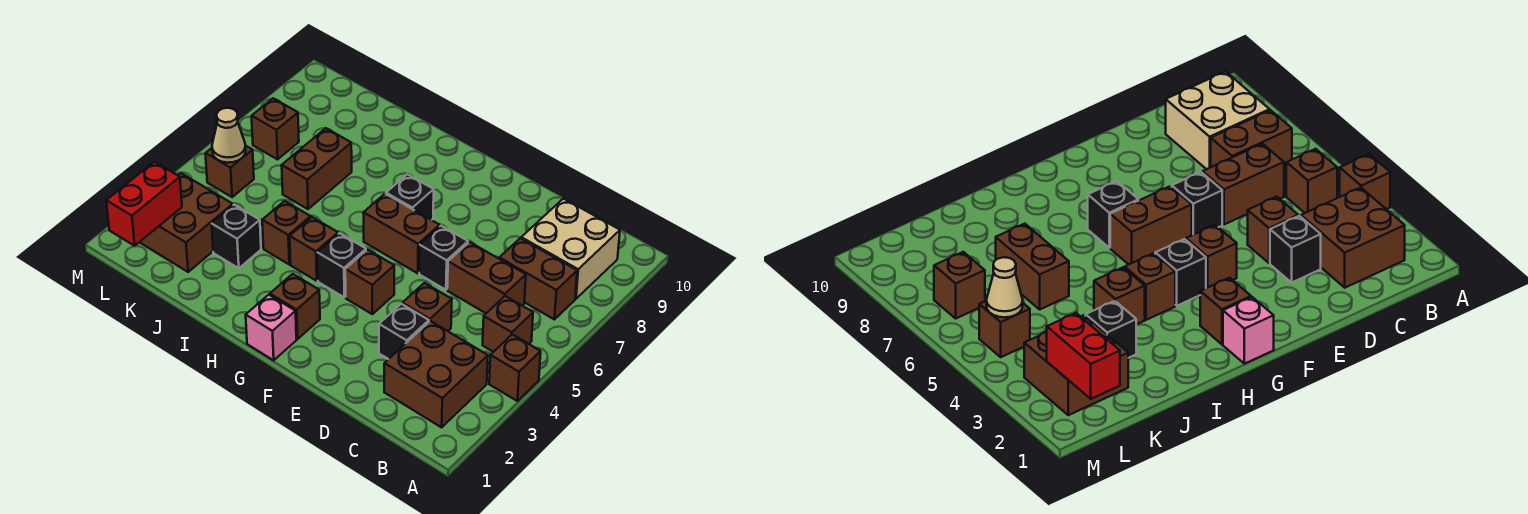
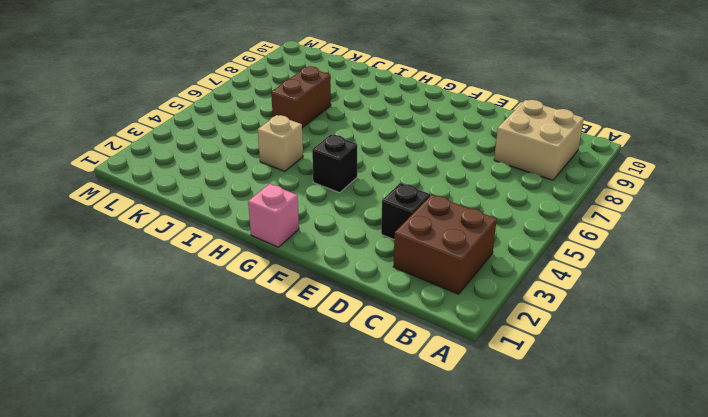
tan 1x1 brick [258,115,303,171] -> brown 1x1 brick [262,201,311,264]
none -> brown 1x1 brick [489,334,541,401]
none -> brown 1x1 brick [483,296,533,352]
none -> brown 1x2 brick [499,238,577,320]

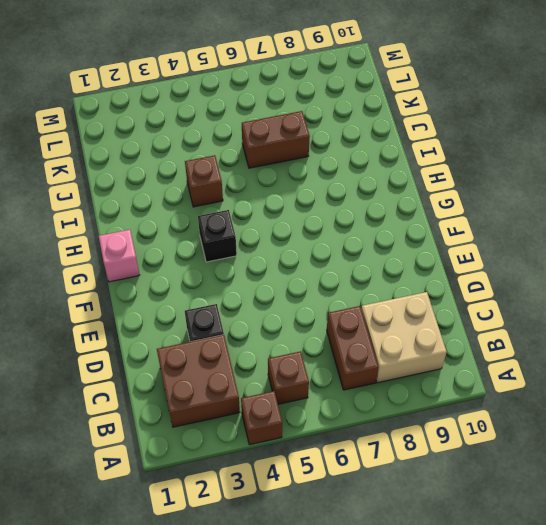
none -> brown 1x2 brick [447,242,526,313]
none -> brown 1x1 brick [402,283,452,331]
none -> black 1x1 brick [419,226,468,290]

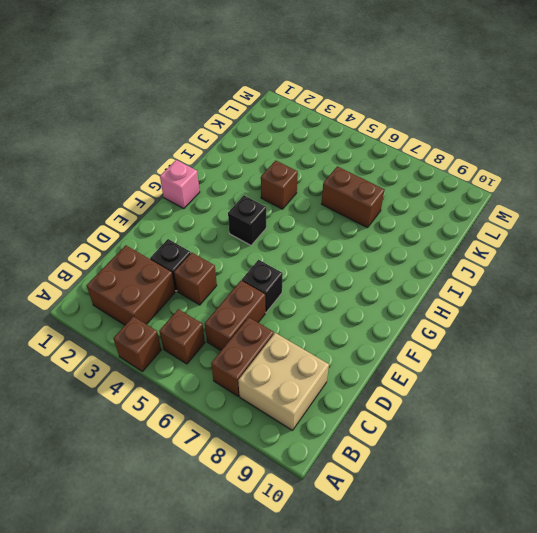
none -> brown 1x1 brick [345,250,394,314]
none -> brown 1x2 brick [363,194,440,273]
none -> brown 1x1 brick [270,274,320,339]

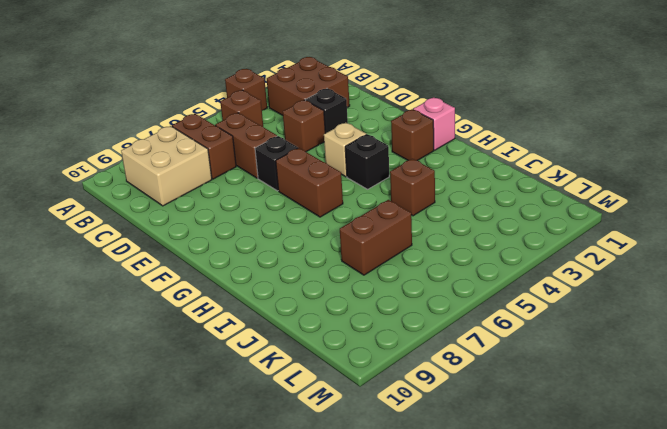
tan 1x1 brick [324,123,366,177] -> brown 1x1 brick [345,250,394,314]
none -> black 1x1 brick [386,174,434,220]
none -> brown 1x1 brick [290,217,338,281]
none -> black 1x1 brick [212,205,261,268]

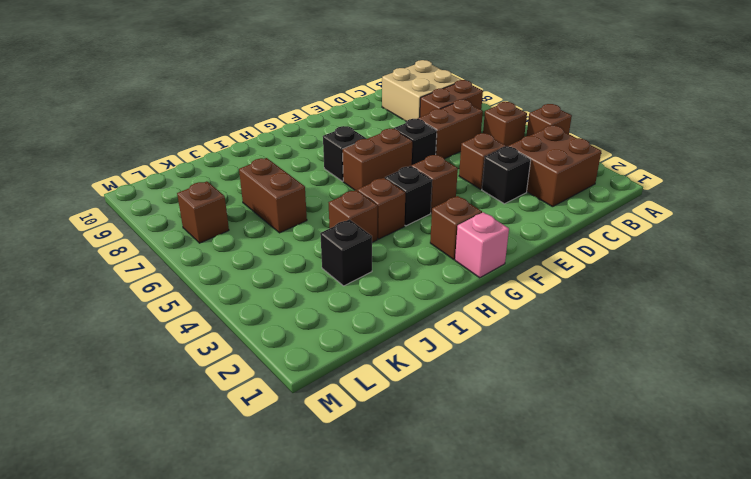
none -> brown 2x2 brick [140,173,233,272]
none -> brown 1x1 brick [205,145,254,197]
none -> red 1x2 brick [106,162,182,246]

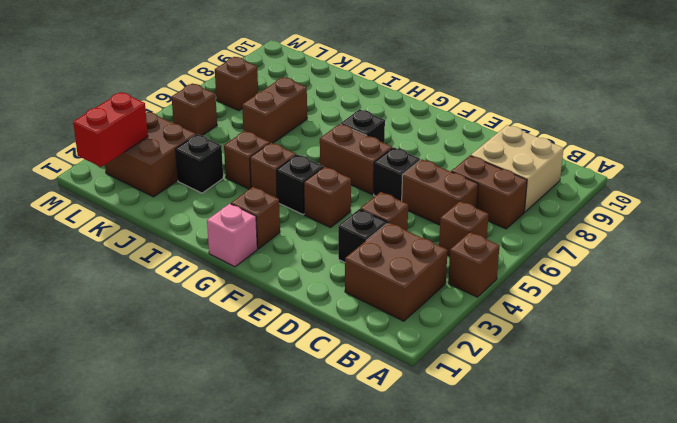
none -> tan 1x1 cone [212,108,246,163]

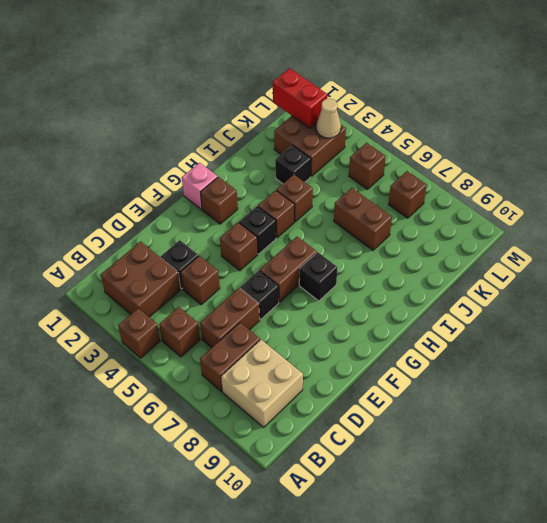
tan 1x1 cone [316,99,341,138] -> tan 1x1 cone moved to [212,108,246,163]

